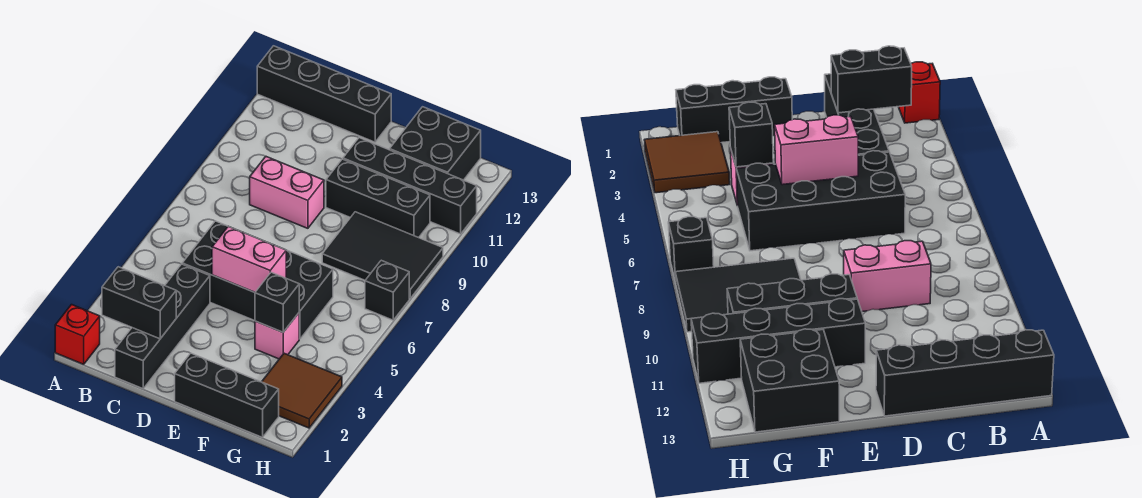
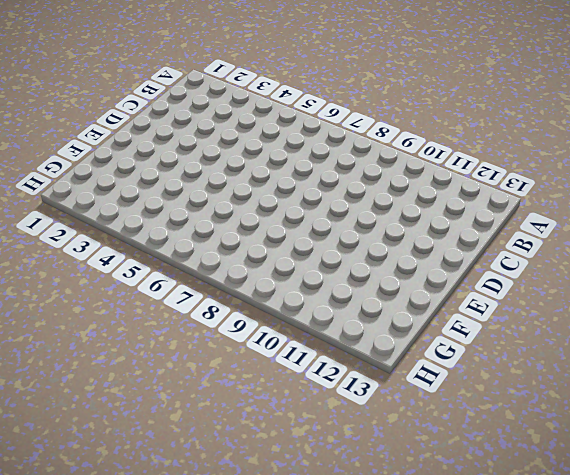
none -> red 1x1 brick [55,305,100,364]
none -> black 1x4 brick [257,46,391,142]
none -> black 1x4 brick [115,264,210,389]

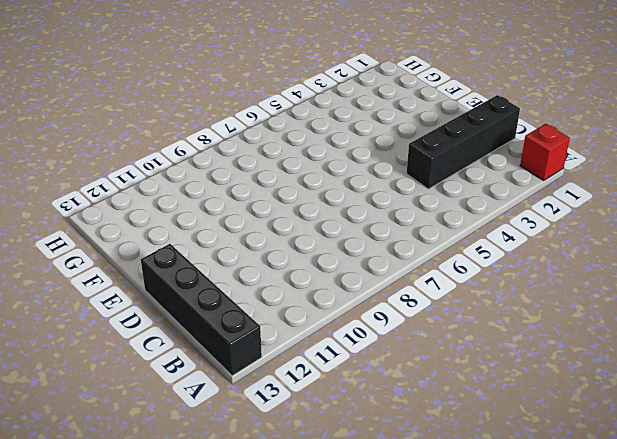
none -> black 2x4 brick [182,221,333,339]
none -> pink 1x2 brick [250,157,324,228]
none -> black 1x3 brick [175,353,279,437]

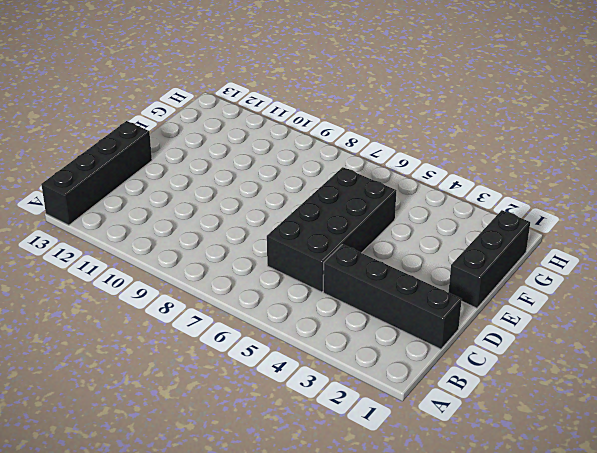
none -> red 1x1 brick [55,305,100,364]
none -> pink 1x2 brick [250,157,324,228]
none -> black 1x3 brick [326,159,430,238]

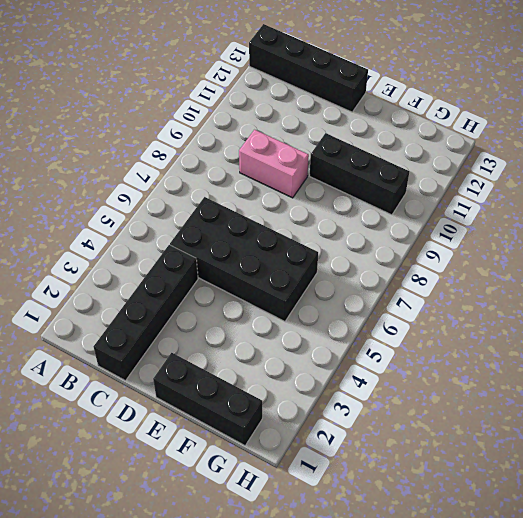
none -> red 1x1 brick [55,305,100,364]
none -> black 1x4 brick [343,138,477,234]
none -> pink 1x1 brick [255,313,299,359]

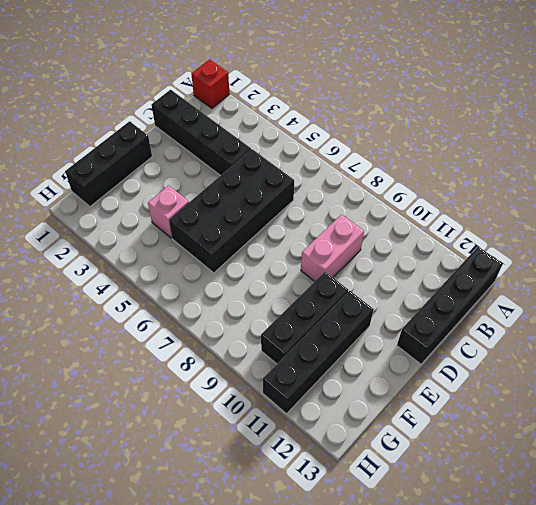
none -> black 2x3 tile [322,212,443,299]
none -> black 2x2 brick [390,107,481,180]
none -> brown 2x2 tile [262,353,342,428]

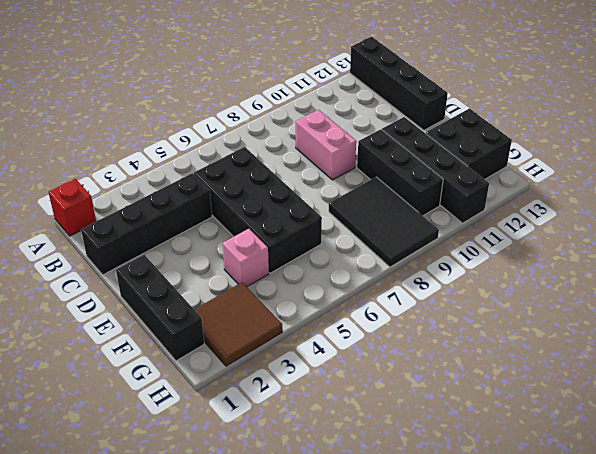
none -> black 1x1 brick [365,260,409,320]
none -> black 1x2 brick [102,267,176,339]
none -> pink 1x2 brick [212,226,286,292]

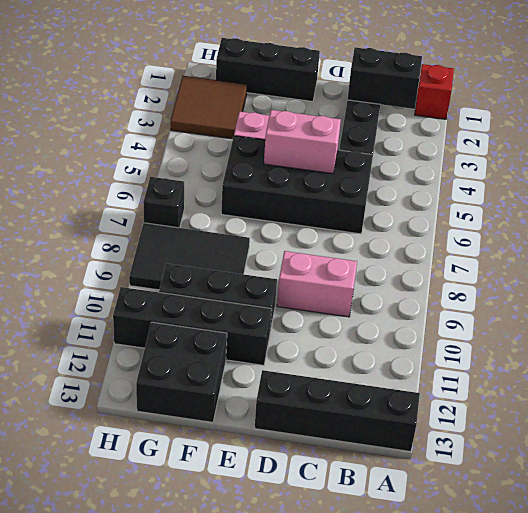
none -> black 1x1 brick [255,272,299,332]

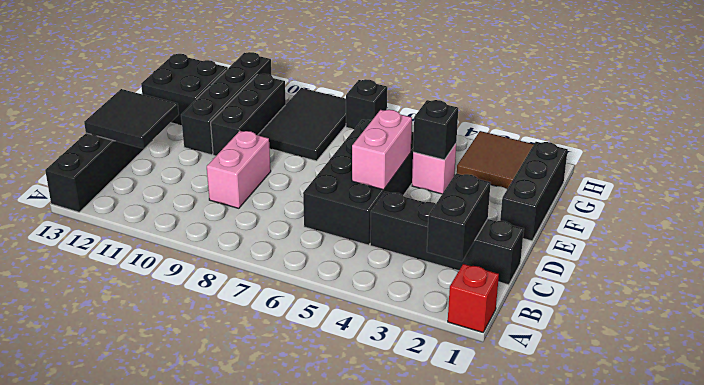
black 2x2 tile [84,89,179,149] -> none

